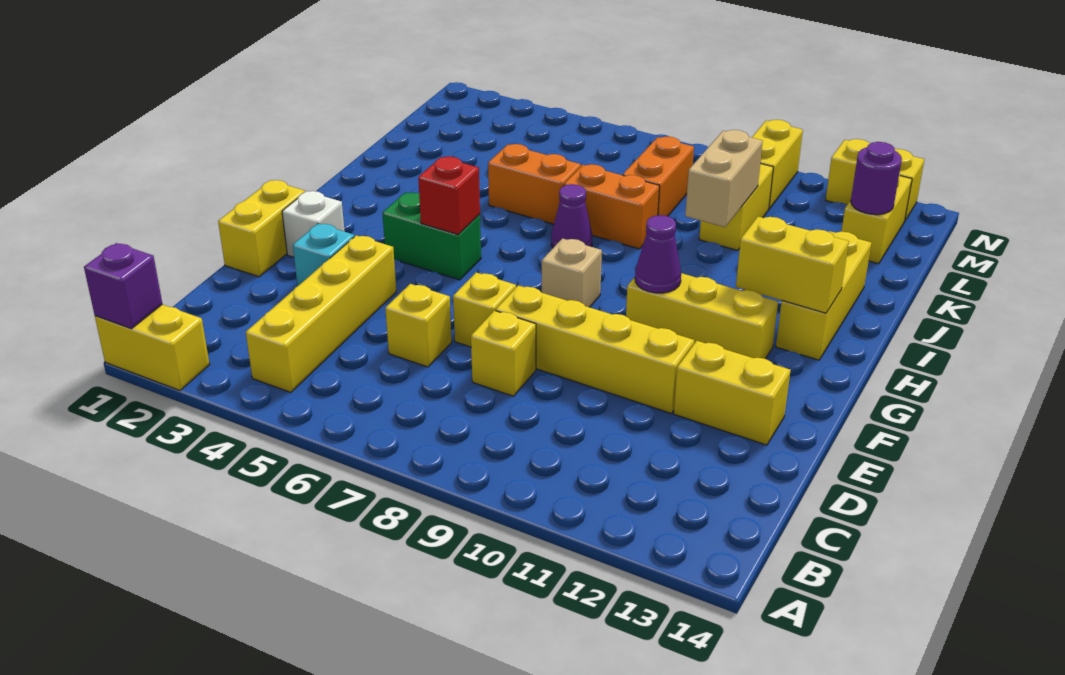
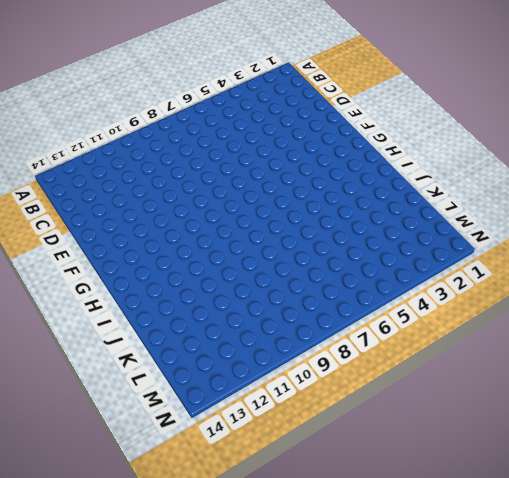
none -> yellow 1x2 brick [95,305,210,390]
none -> yellow 1x4 brick [246,235,396,392]
none -> yellow 1x1 brick [385,284,452,367]

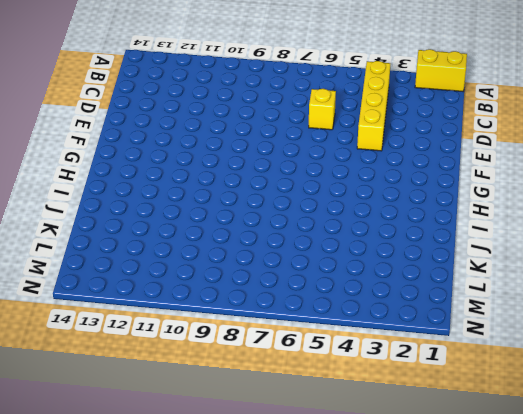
none -> yellow 1x1 brick [471,311,536,396]
none -> yellow 1x2 brick [218,180,305,277]
none -> cyan 1x1 brick [293,224,354,286]

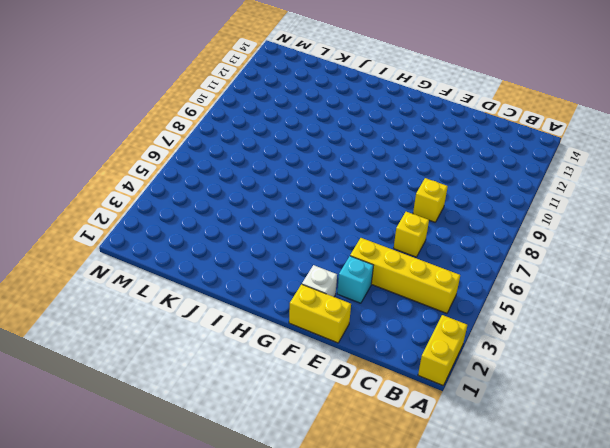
none -> yellow 1x1 brick [453,272,516,347]
none -> yellow 1x4 brick [496,285,694,413]
none -> yellow 1x2 brick [674,341,791,445]

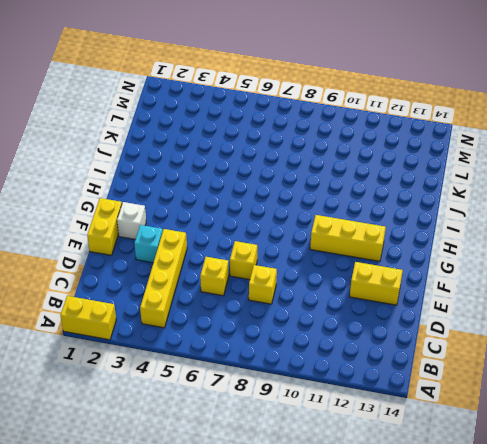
none -> yellow 1x4 brick [496,285,694,413]
none -> green 1x2 brick [382,193,481,280]
none -> tan 1x1 brick [542,238,602,307]

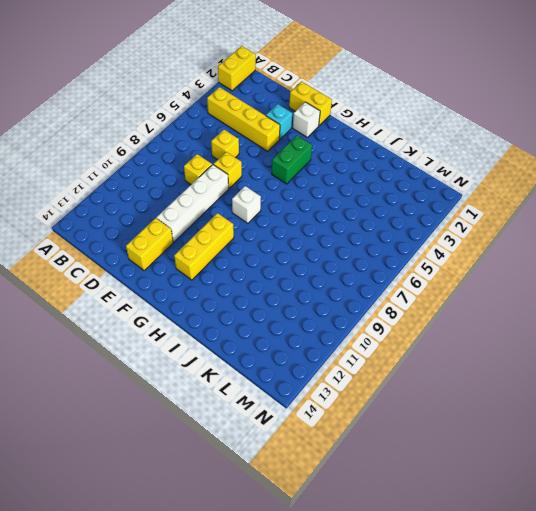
white 1x4 brick [156,165,229,242] -> yellow 1x4 brick [496,285,694,413]
white 1x1 brick [232,186,261,223] -> tan 1x1 brick [542,238,602,307]
none -> yellow 1x3 brick [776,231,871,360]
none -> purple 1x1 cone [551,184,592,248]
none -> orange 1x2 brick [488,144,581,224]

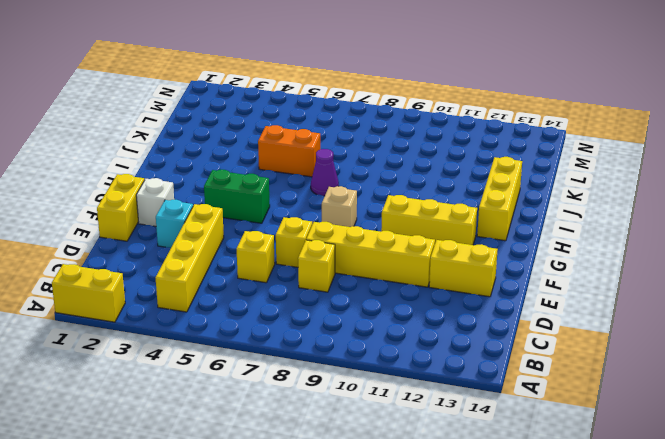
none -> orange 1x2 brick [564,164,659,249]
none -> orange 1x2 brick [623,137,694,216]
none -> yellow 1x2 brick [699,163,773,251]

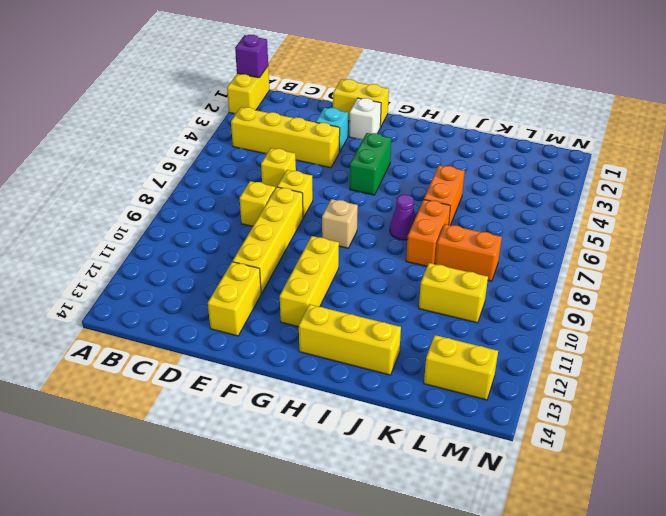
none -> yellow 1x2 brick [752,120,803,209]
none -> yellow 1x2 brick [826,139,924,220]
none -> red 1x1 brick [418,156,480,234]

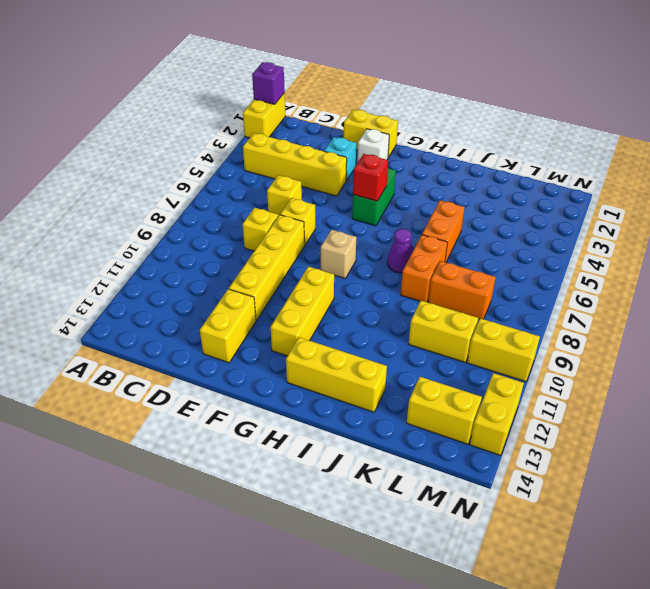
none -> purple 1x1 cone [635,215,681,293]
none -> yellow 1x2 brick [736,217,849,313]
none -> tan 1x2 brick [685,130,763,227]

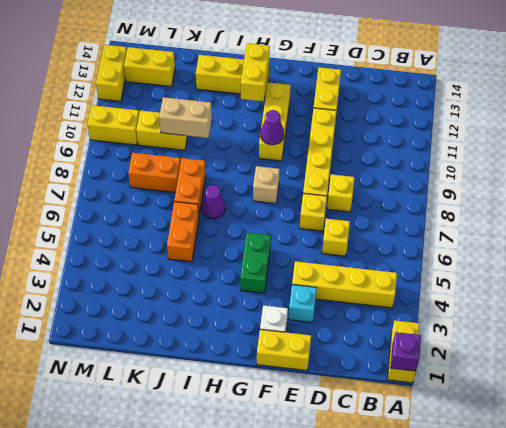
none -> red 1x1 brick [418,156,480,234]
none -> purple 1x1 round brick [851,142,902,215]

